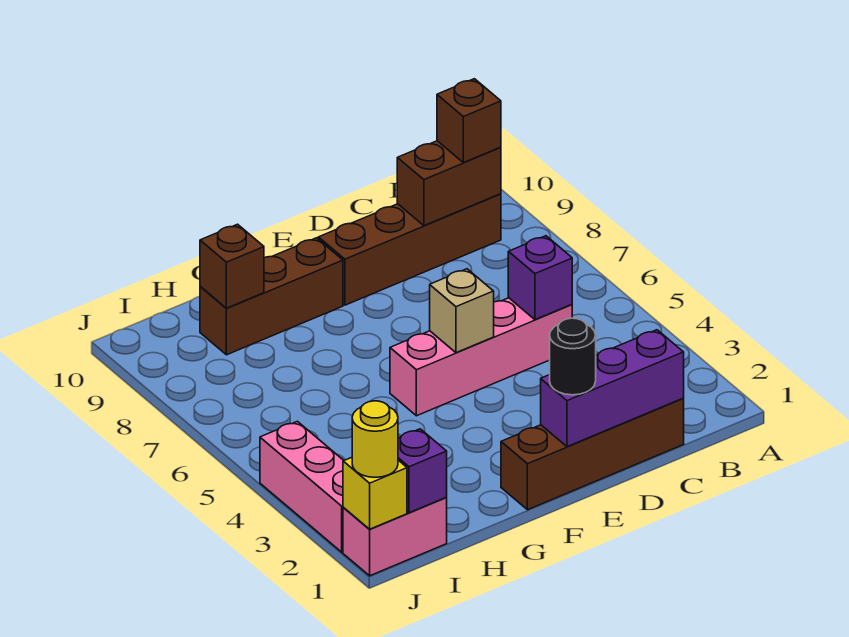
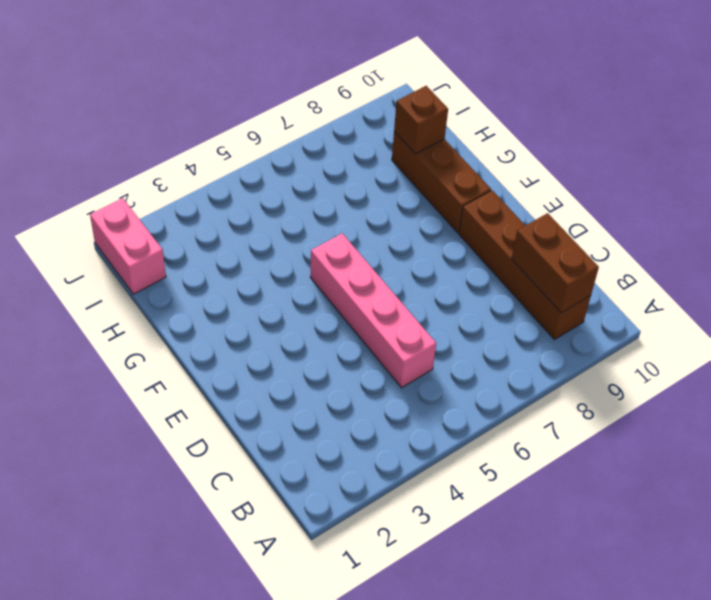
none -> brown 1x4 brick [501,398,684,510]
none -> pink 1x3 brick [260,421,344,552]
none -> purple 1x3 brick [541,330,684,447]

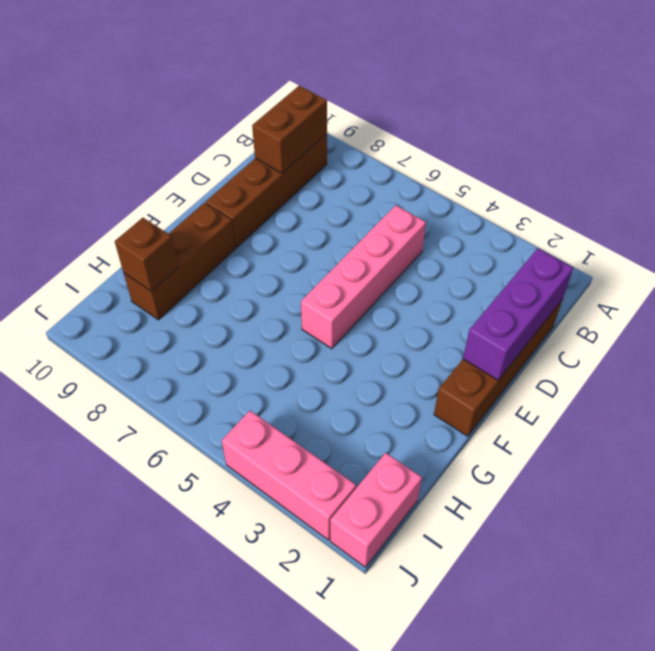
none -> purple 1x1 brick [508,236,572,320]
none -> tan 1x1 brick [430,269,494,353]
none -> purple 1x1 brick [398,429,447,513]

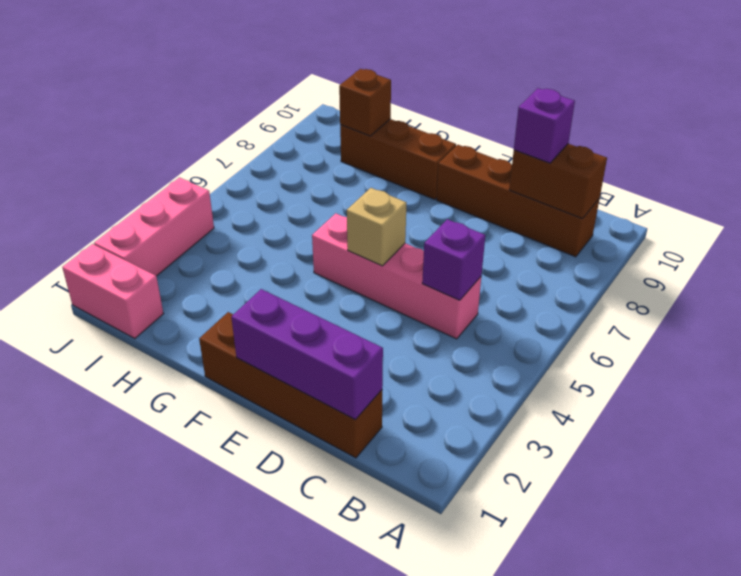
purple 1x1 brick [514,88,575,163] -> purple 1x1 brick moved to [398,429,447,513]
none -> yellow 1x1 brick [343,457,407,529]
none -> brown 1x1 brick [437,79,501,163]
none -> black 1x1 round brick [550,318,596,395]

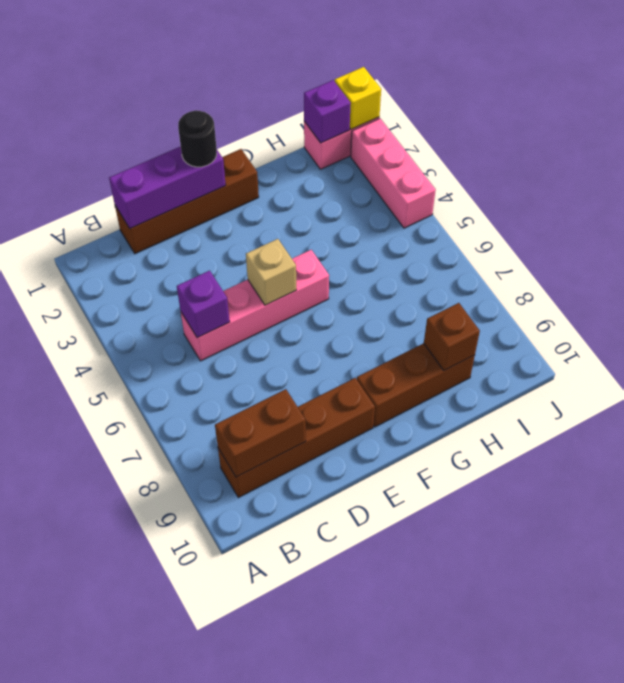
none -> brown 1x1 brick [437,79,501,163]
none -> yellow 1x1 round brick [352,401,398,477]

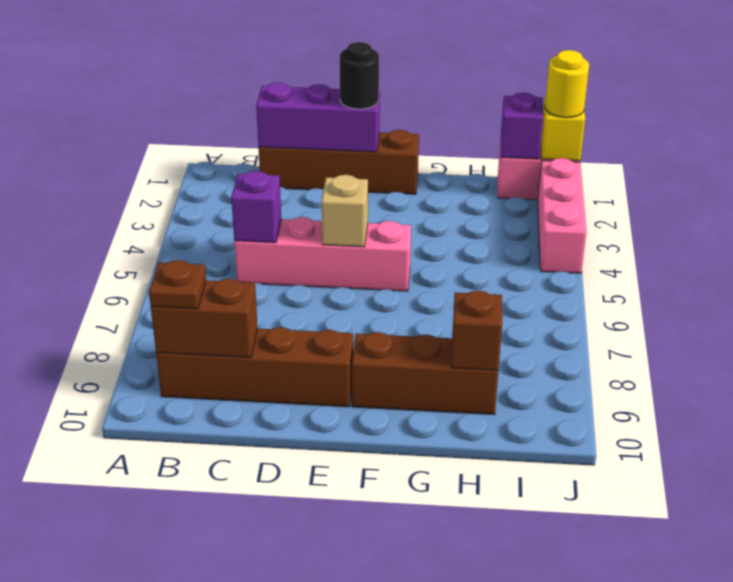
brown 1x1 plate [149,260,206,309] -> brown 1x1 brick [437,79,501,163]

